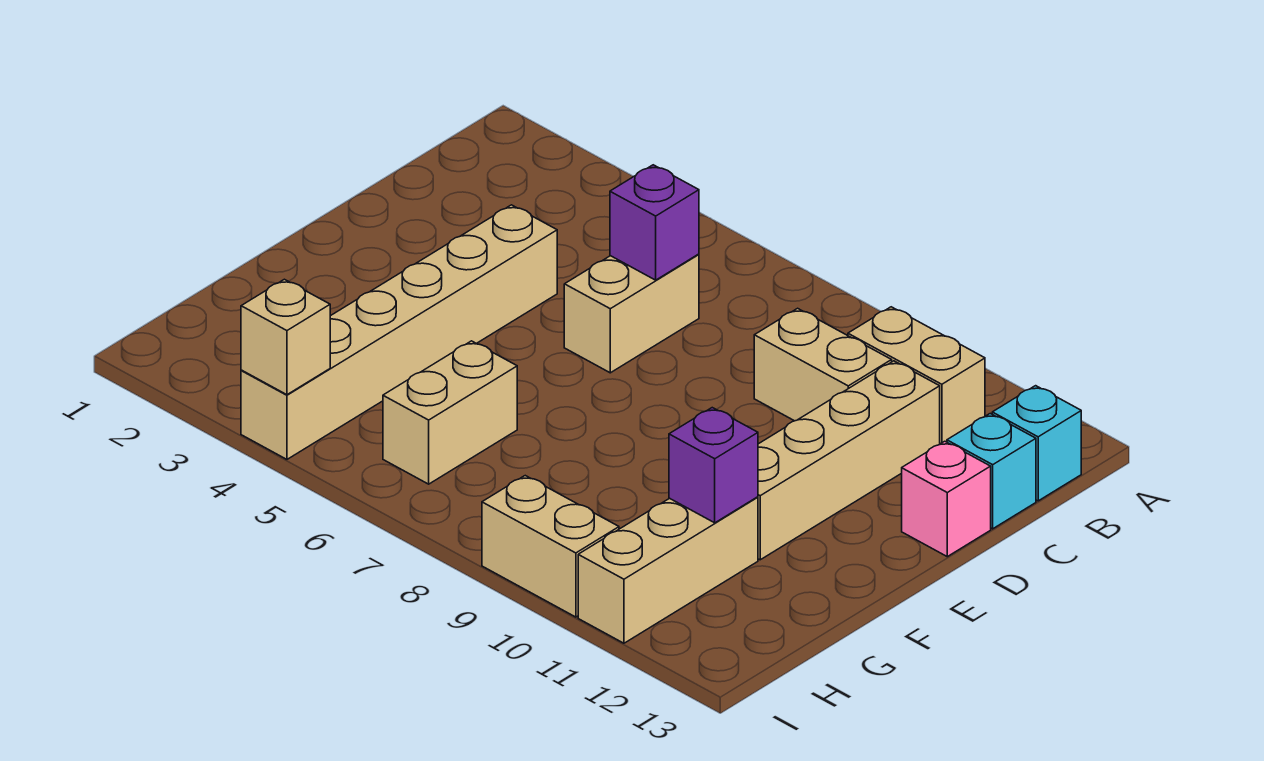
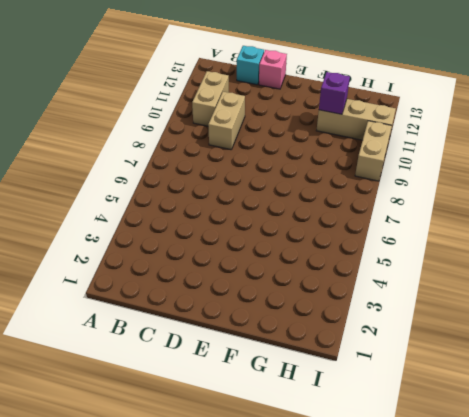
none -> cyan 1x1 brick [992,386,1081,501]
none -> tan 1x2 brick [564,254,699,373]
none -> tan 1x4 brick [758,361,940,560]

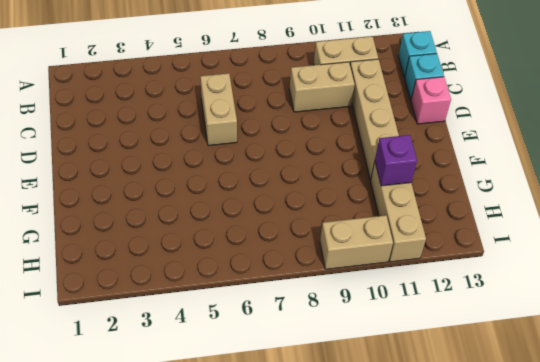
none -> tan 1x6 brick [241,205,557,459]
none -> tan 1x2 brick [383,341,517,484]
none -> purple 1x1 brick [610,165,699,280]

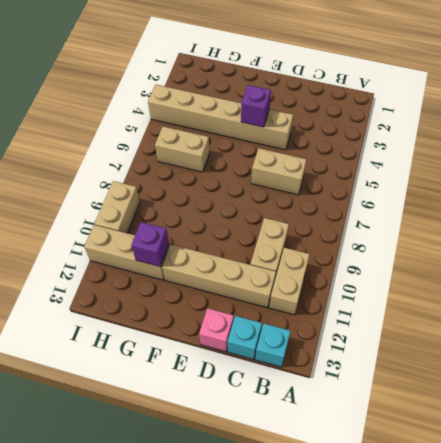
purple 1x1 brick [241,85,271,127] -> purple 1x1 brick moved to [610,165,699,280]
none -> tan 1x1 brick [241,279,330,395]

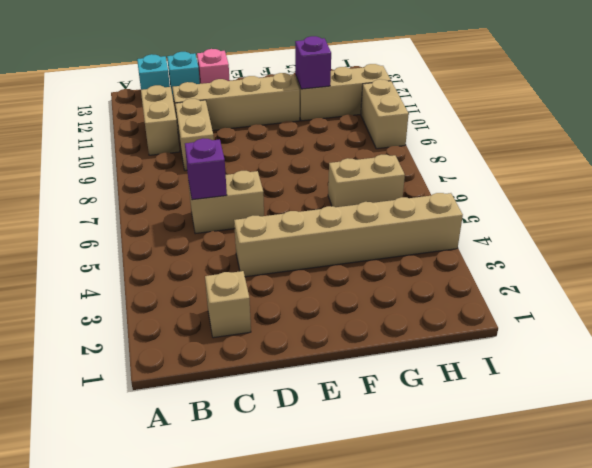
tan 1x1 brick [205,271,251,338] -> tan 1x1 brick moved to [241,279,330,395]

